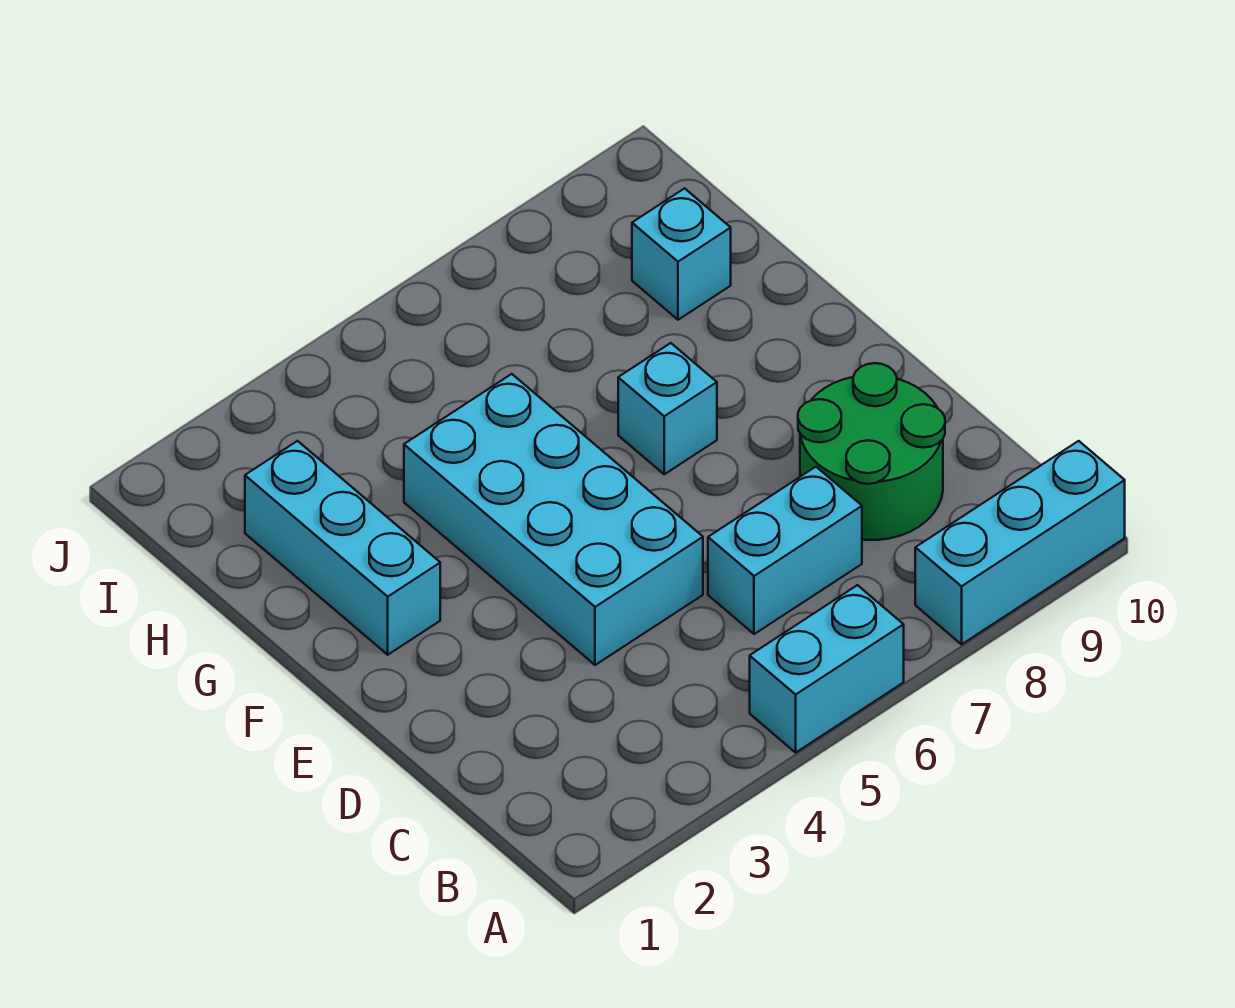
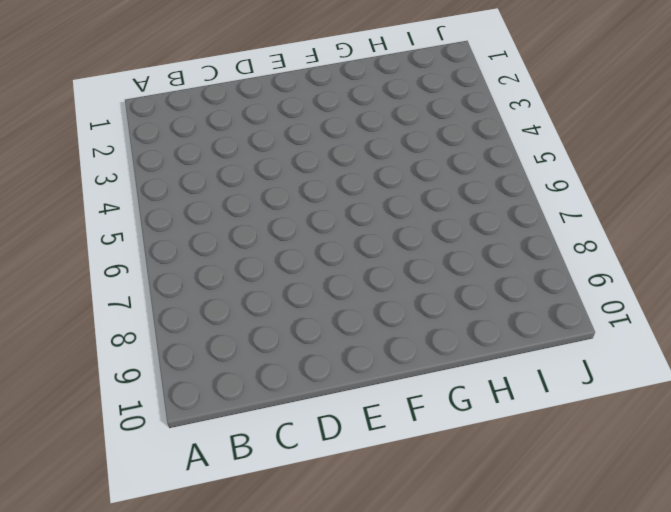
none -> cyan 1x2 brick [750,585,904,752]
none -> cyan 1x3 brick [915,441,1125,644]

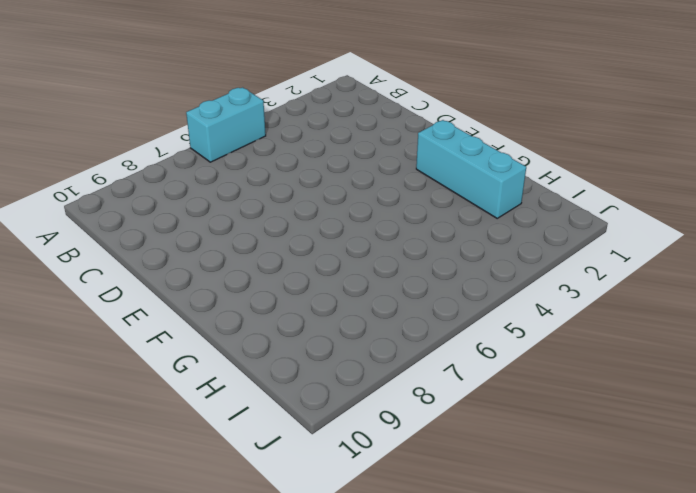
none -> cyan 1x3 brick [915,441,1125,644]
none -> cyan 1x2 brick [708,467,862,634]

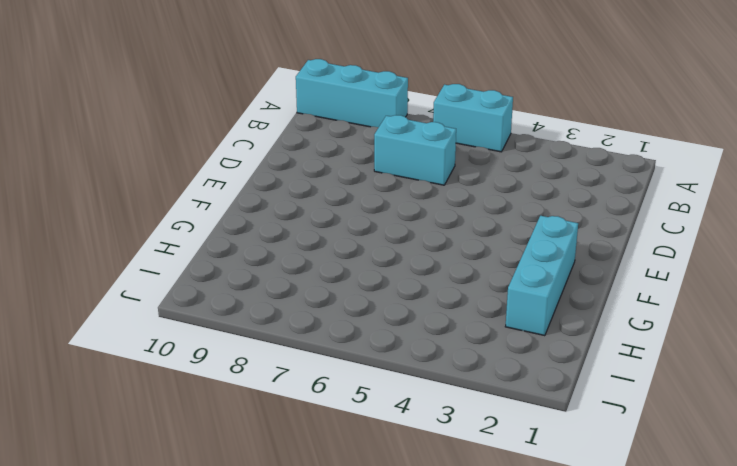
none -> green 2x2 round brick [798,363,945,540]
none -> cyan 2x4 brick [404,374,703,665]

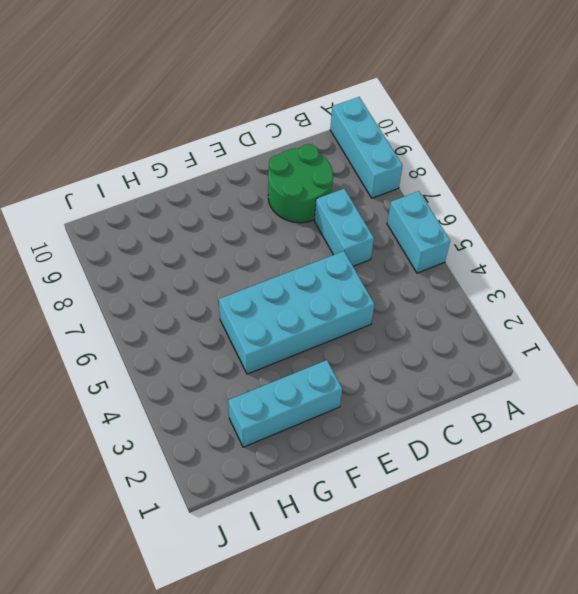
none -> cyan 1x1 brick [618,343,717,474]
none -> cyan 1x1 brick [632,188,731,320]

